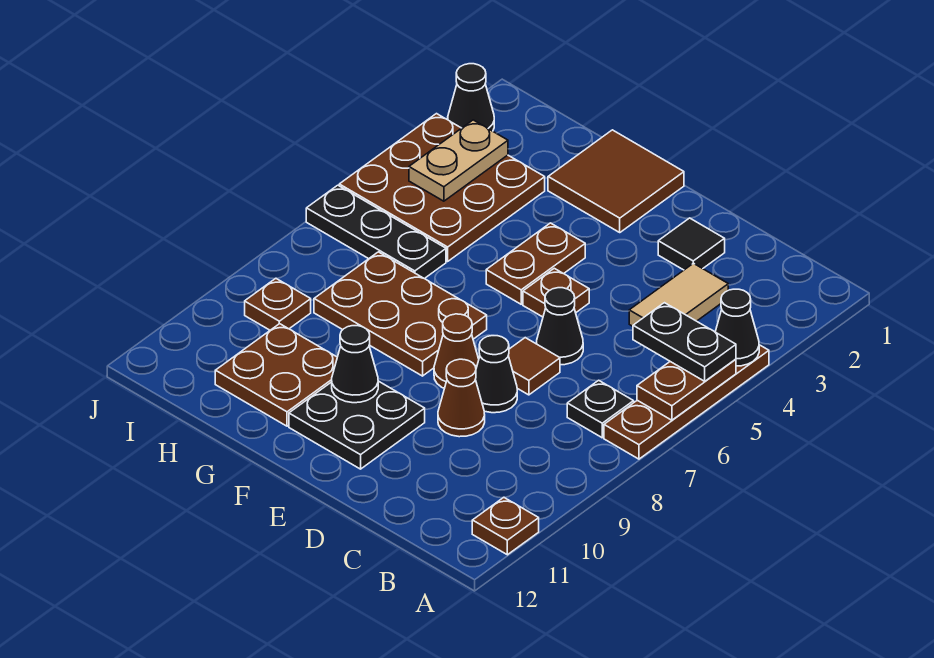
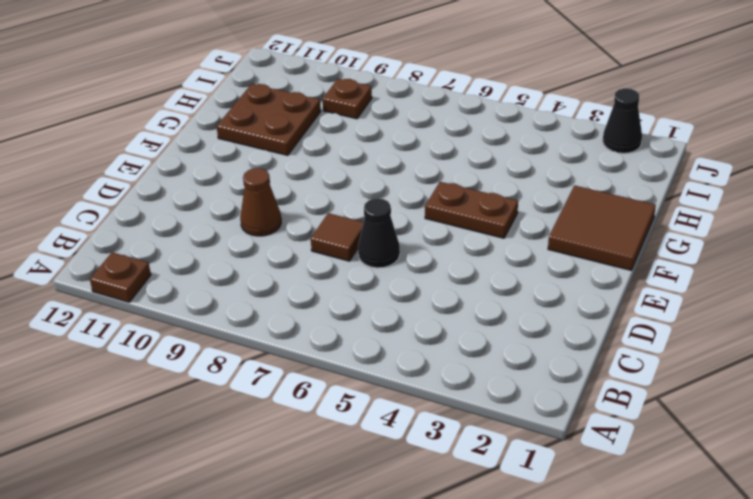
none -> brown 1x4 plate [604,345,769,459]
none -> black 1x1 plate [567,380,634,438]
none -> tan 1x2 tile [629,263,728,326]

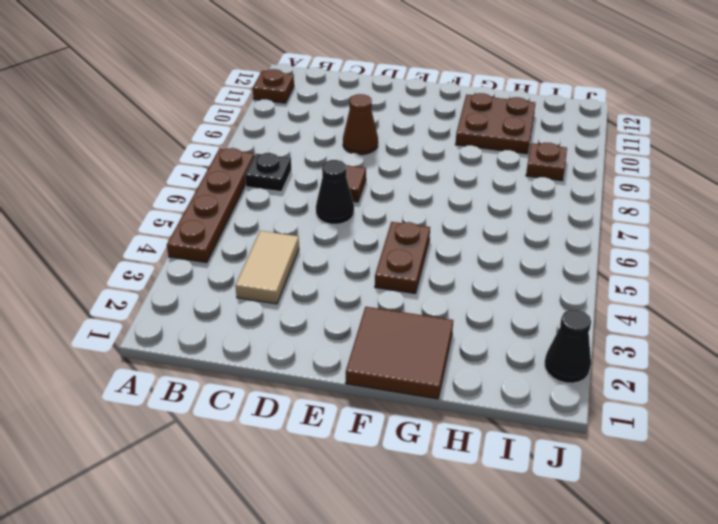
none -> black 1x1 tile [658,218,725,270]
none -> black 1x1 cone [475,336,517,413]
none -> brown 1x1 plate [523,268,589,317]

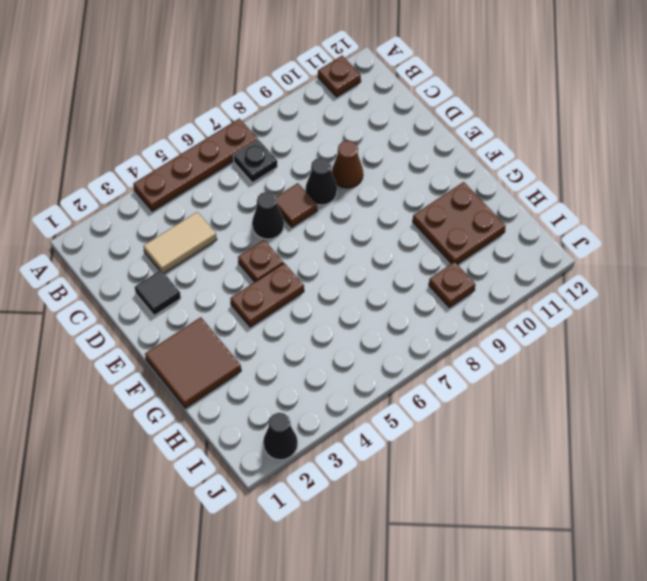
none -> brown 1x1 cone [434,314,479,388]
none -> black 2x2 plate [289,381,425,469]
none -> brown 2x3 plate [314,252,487,376]

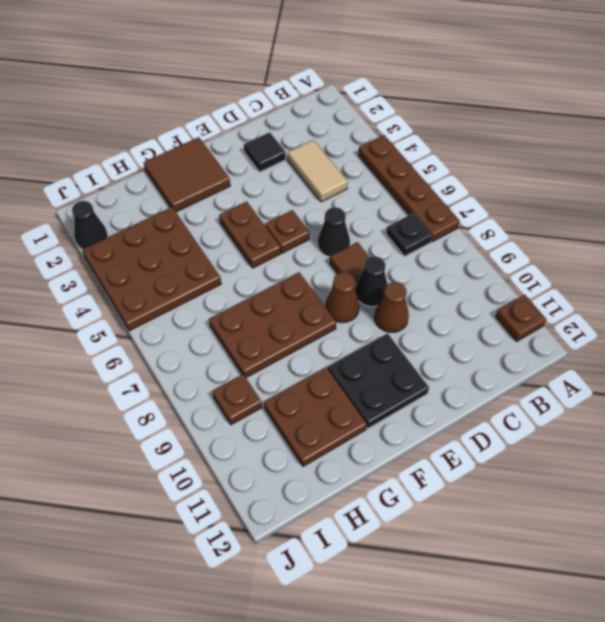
none -> black 1x3 plate [306,185,446,279]
none -> black 1x1 cone [715,289,759,366]
none -> brown 1x2 plate [637,359,736,420]

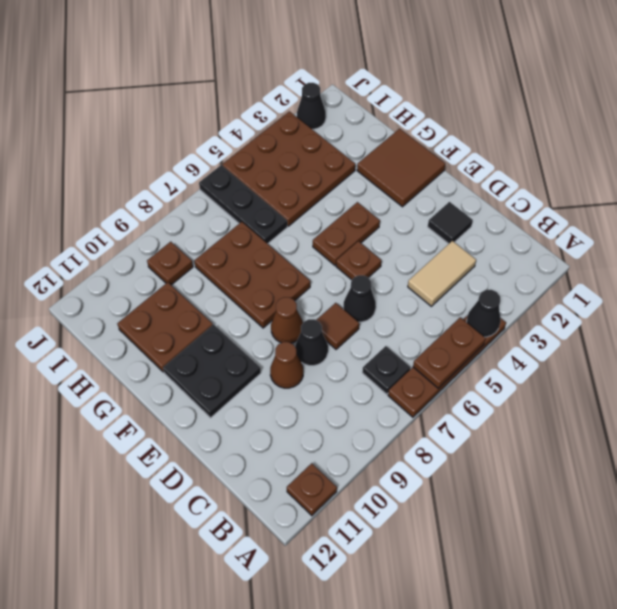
none -> black 1x1 cone [332,326,378,403]
none -> tan 1x2 plate [409,120,508,201]
none -> black 1x2 plate [633,303,736,381]

